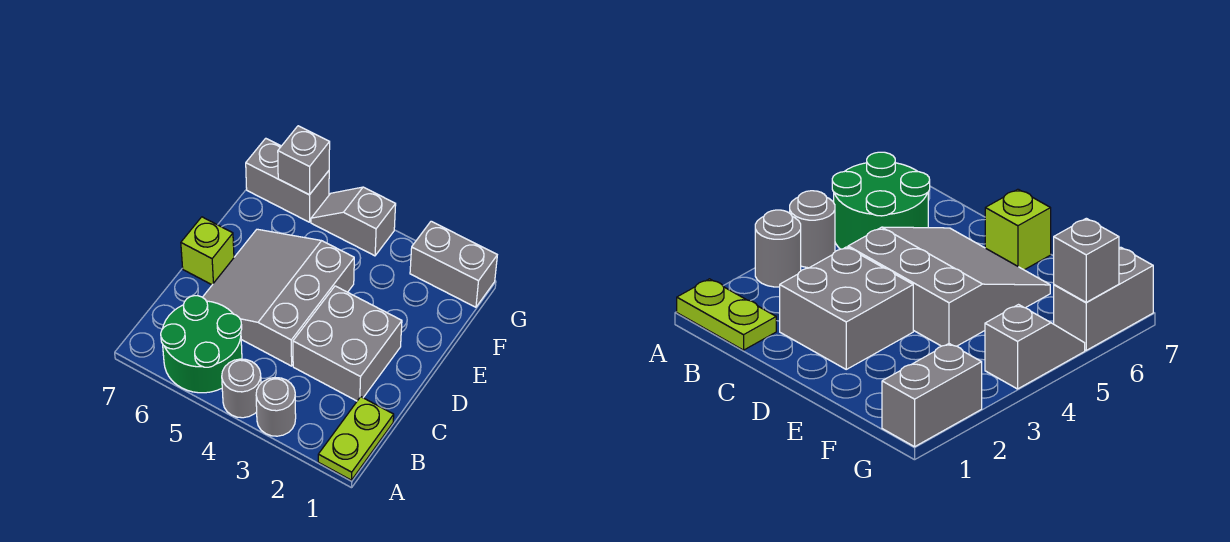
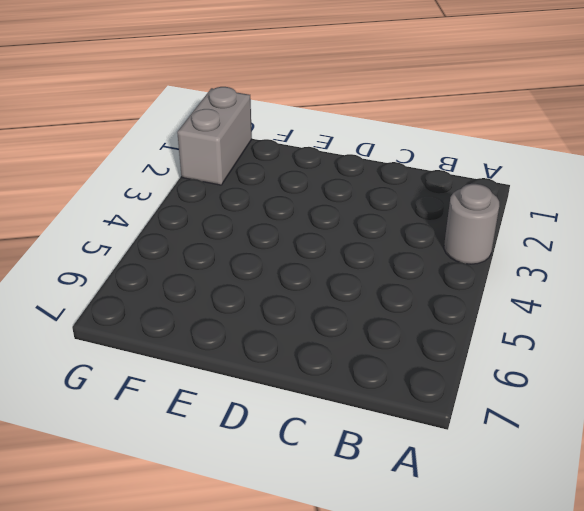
none -> lime 1x2 plate [318,397,394,480]
none -> grey 1x1 round brick [222,359,261,418]

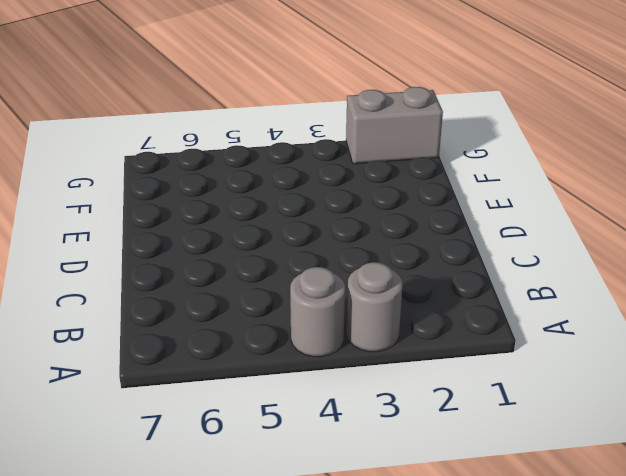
none -> lime 1x2 plate [318,397,394,480]
none -> green 2x2 round brick [161,296,242,393]

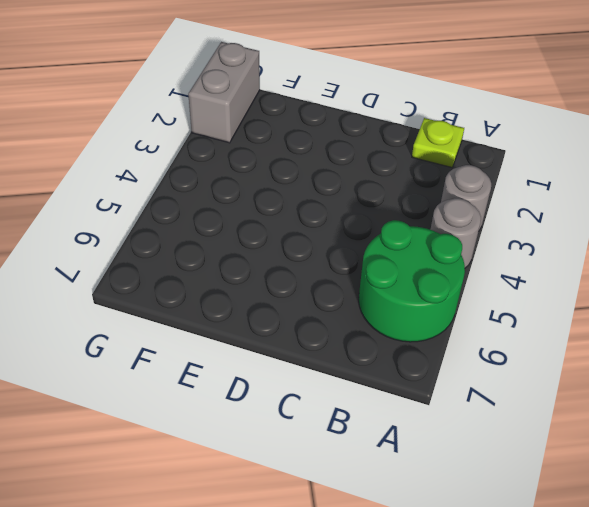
lime 1x1 plate [412,118,464,167] -> lime 1x2 plate [318,397,394,480]
none -> grey 2x2 brick [293,286,402,401]
none -> grey 3x3 slope [203,229,354,366]

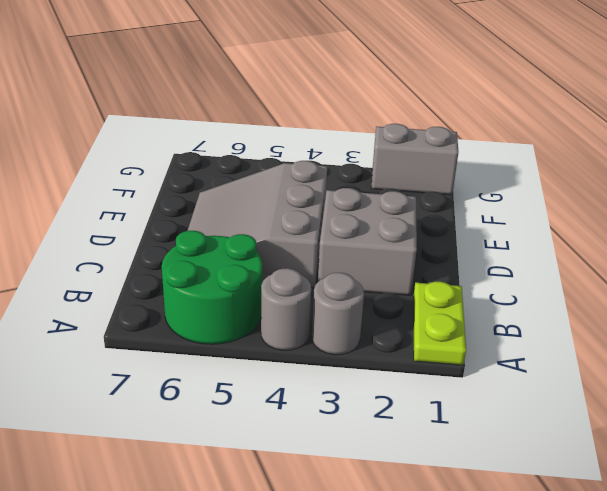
none -> lime 1x1 brick [181,217,234,285]
none -> grey 1x2 slope [311,187,396,256]

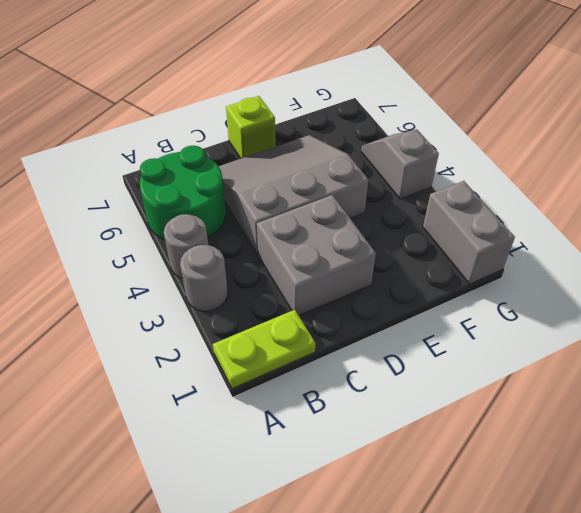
none -> grey 1x2 brick [246,138,329,222]
none -> grey 1x1 brick [278,126,330,195]

